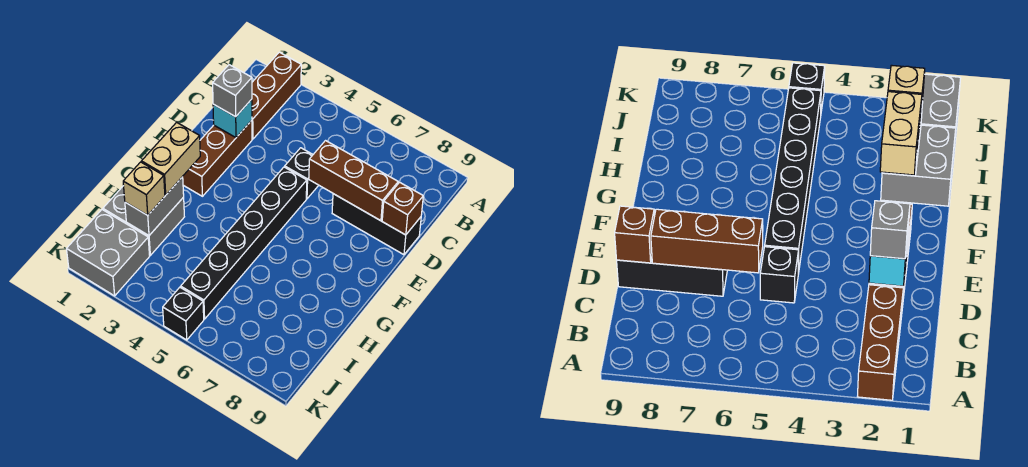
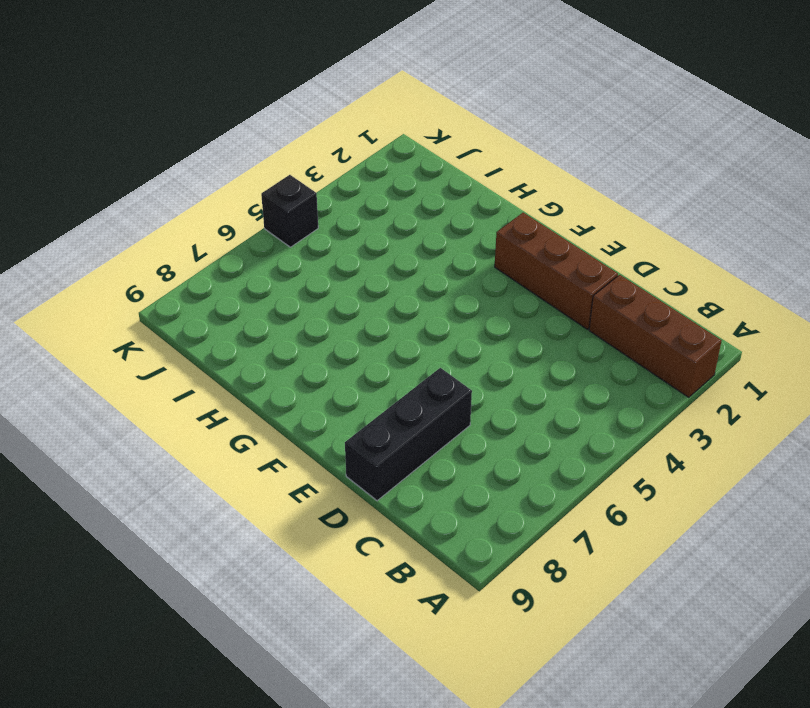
none -> black 1x1 brick [285,148,319,199]
none -> black 1x6 brick [181,167,307,319]
none -> grey 2x2 brick [103,186,184,255]

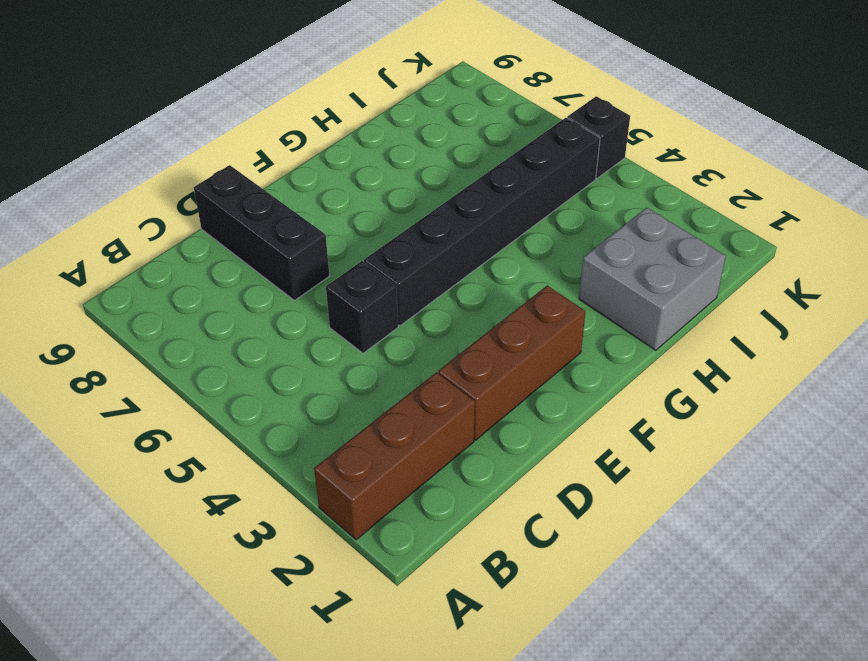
none -> grey 2x2 brick [67,210,150,296]
none -> cyan 1x1 brick [213,99,252,138]
none -> brown 1x3 brick [309,141,398,221]

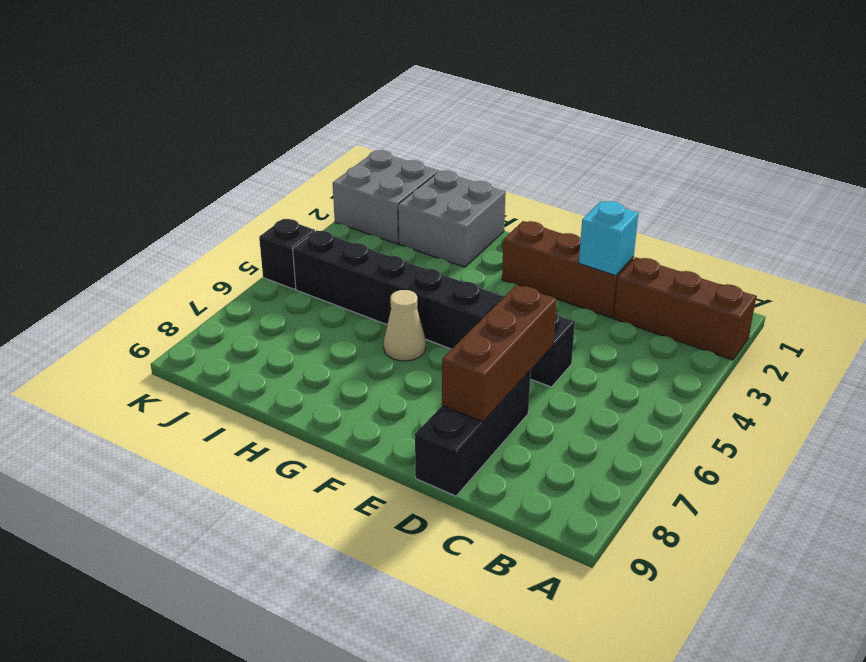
tan 1x1 cone [384,290,426,361] -> none
none -> brown 1x1 brick [382,182,423,235]
none -> grey 1x2 brick [125,177,184,236]
none -> grey 1x1 brick [213,65,252,117]

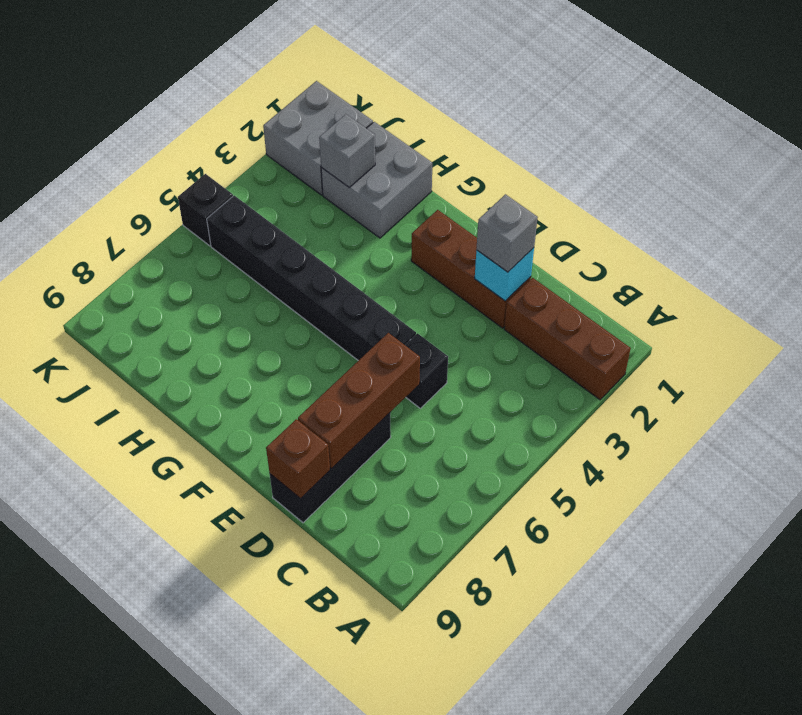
grey 1x1 brick [319,114,375,188] -> grey 1x2 brick [125,177,184,236]
none -> tan 1x2 brick [142,122,200,195]
none -> tan 1x1 brick [123,162,165,215]

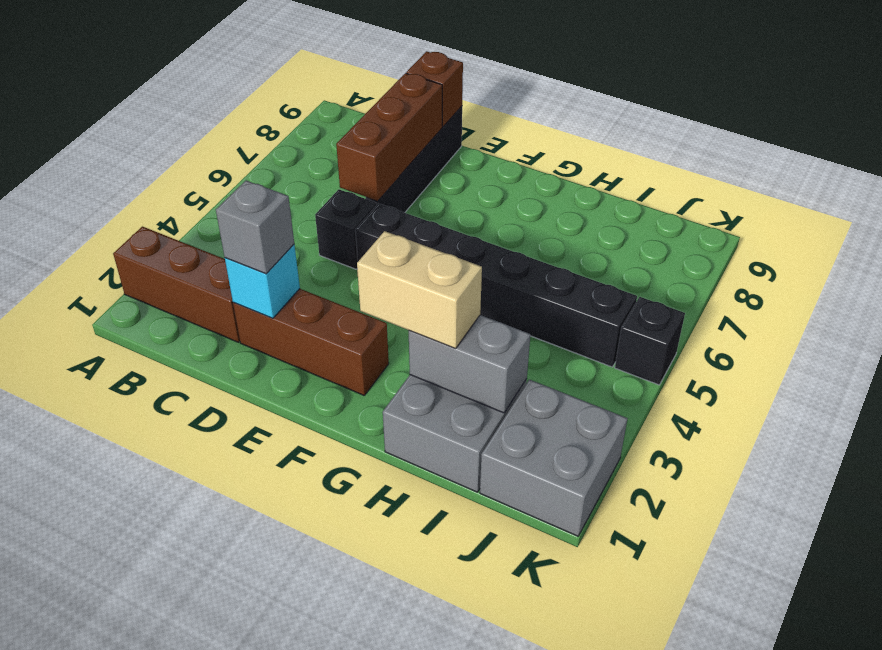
none -> tan 1x1 brick [123,162,165,215]

